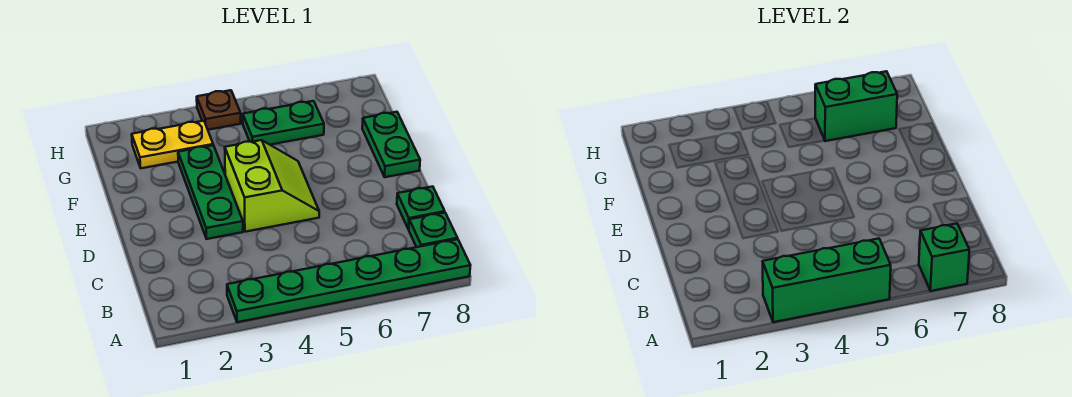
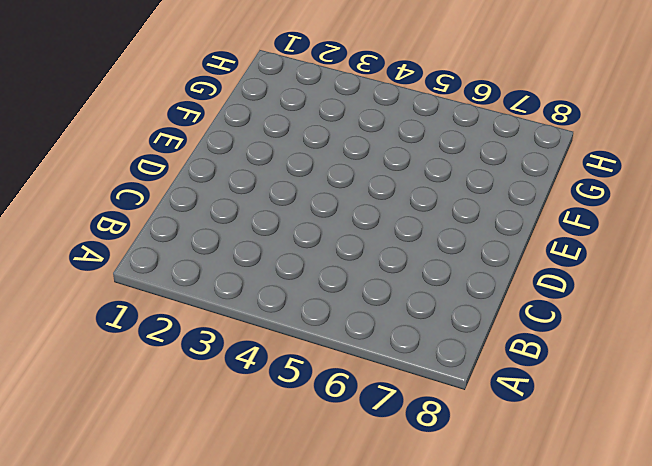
none -> green 1x6 plate [227,239,470,322]
none -> green 1x1 plate [409,213,457,247]
none -> green 1x1 plate [397,186,445,229]

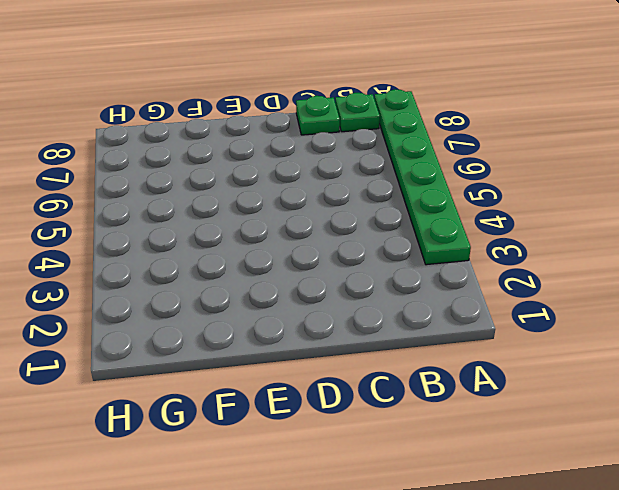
none -> green 1x3 plate [178,145,243,239]
none -> lime 2x2 slope [225,140,319,232]
none -> green 1x2 plate [362,112,420,177]

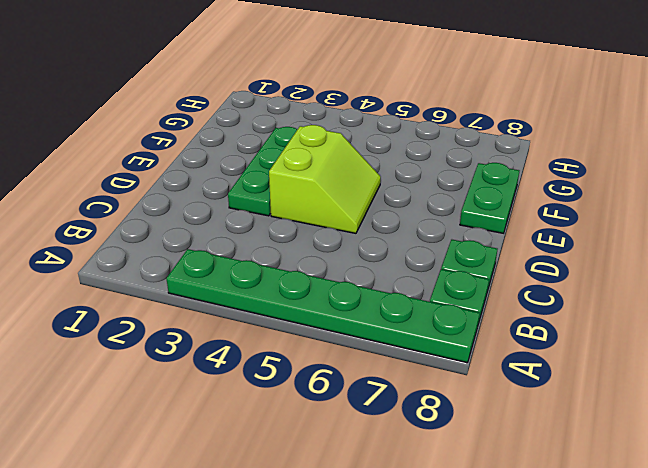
none -> yellow 1x2 plate [132,121,213,168]
none -> green 1x2 plate [243,101,324,145]
none -> brown 1x1 plate [197,90,241,130]

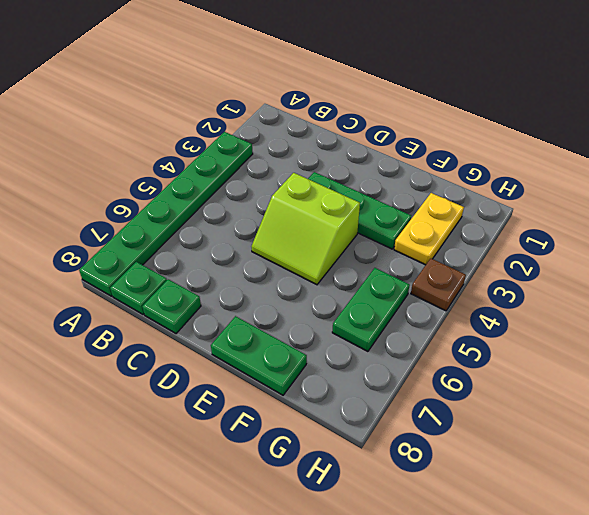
none -> green 1x3 brick [763,239,891,322]
none -> green 1x1 brick [919,224,969,291]
none -> green 1x2 brick [815,71,897,141]

